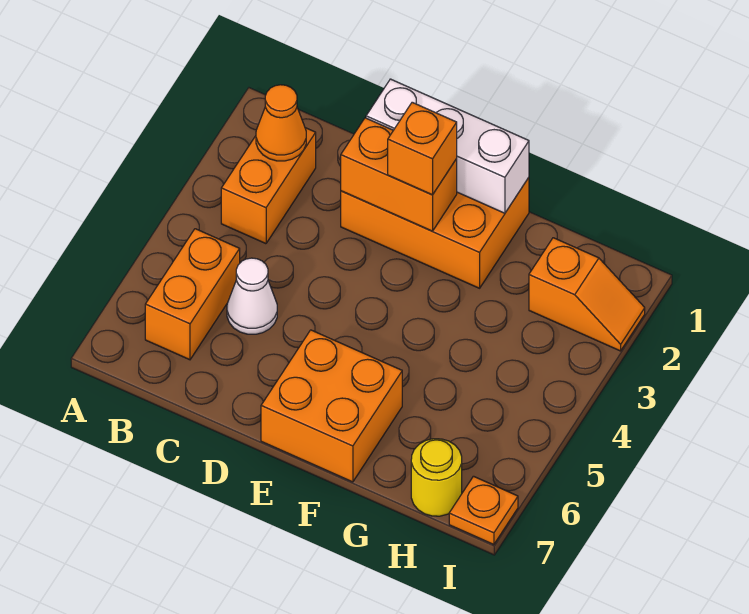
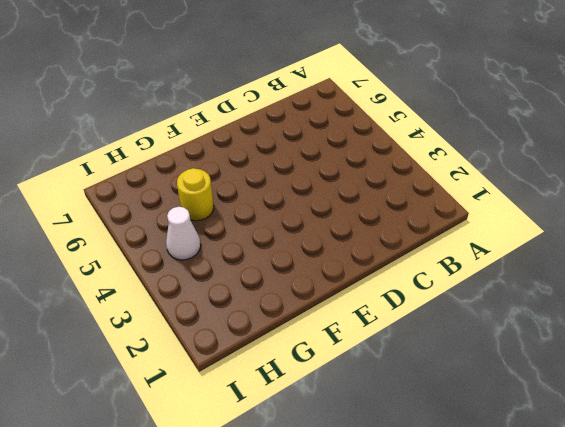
yellow 1x1 round brick [177,168,214,221] -> yellow 1x1 round brick moved to [411,439,462,516]
white 1x1 cone [166,207,201,260] -> white 1x1 cone moved to [227,258,277,334]
none -> orange 1x2 brick [221,128,316,244]
none -> orange 1x2 brick [145,229,240,360]
none -> orange 2x3 brick [341,178,529,288]

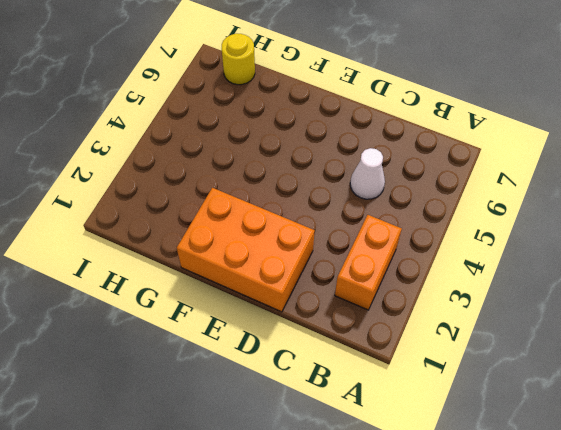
none -> orange 1x2 brick [145,229,240,360]
none -> orange 2x2 brick [261,330,402,482]
none -> orange 1x2 slope [529,238,645,351]

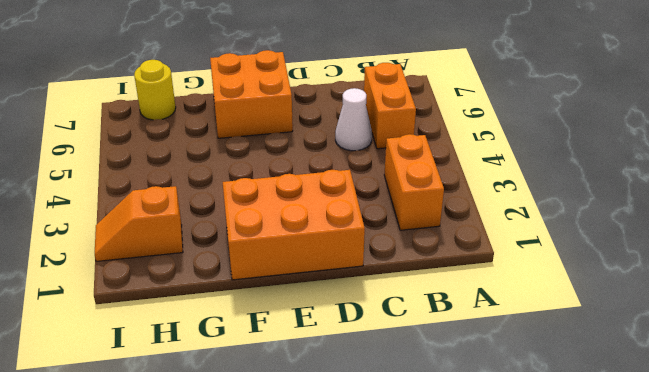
none -> orange 1x1 plate [449,476,518,545]
none -> orange 1x1 cone [256,85,306,161]
none -> white 1x3 brick [366,79,529,213]

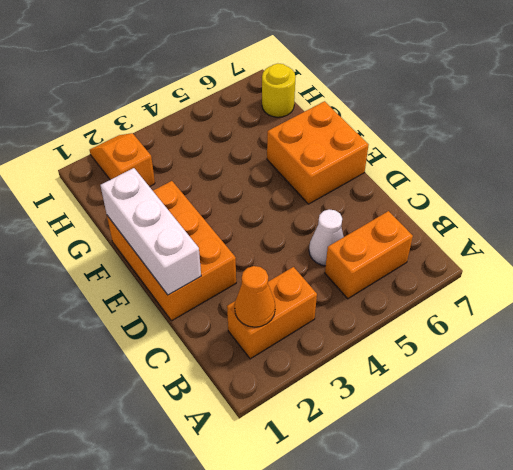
none -> orange 1x1 plate [449,476,518,545]
none -> orange 1x2 brick [341,118,457,231]
none -> orange 1x1 brick [388,102,457,195]

